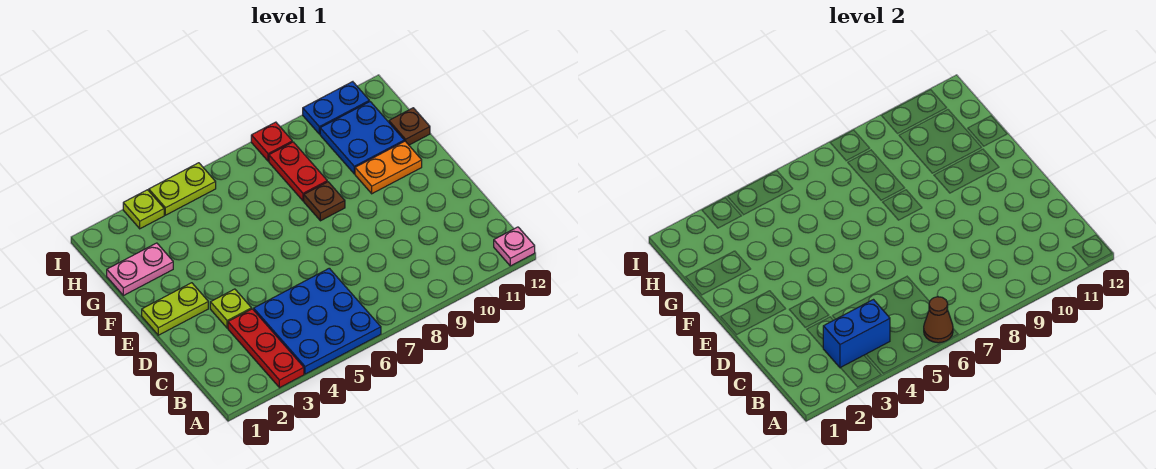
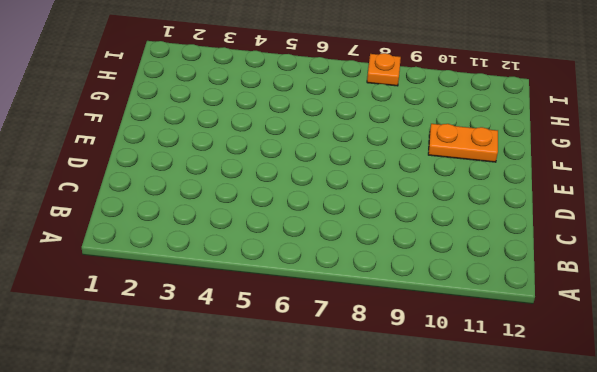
orange 1x1 plate [367,53,401,86] -> red 1x1 plate [251,122,292,161]
none -> red 1x3 plate [228,309,304,388]
none -> blue 3x3 plate [254,268,381,374]
none -> pink 1x1 plate [494,227,535,266]

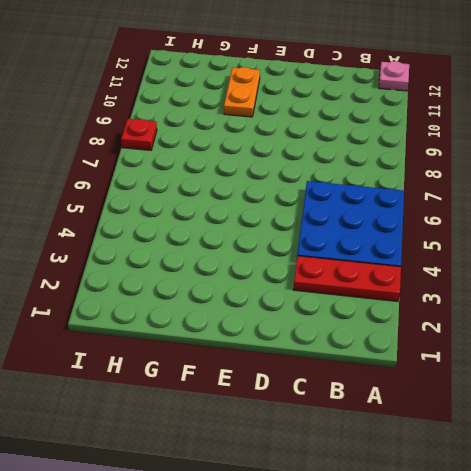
none -> lime 1x1 plate [210,289,252,328]
none -> lime 1x2 plate [142,283,208,335]
none -> brown 1x1 plate [304,182,345,221]

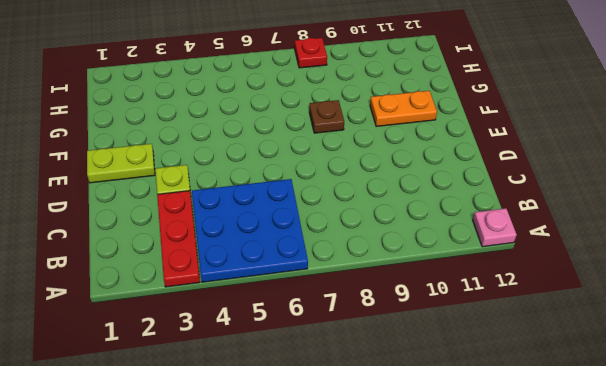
none -> pink 1x2 plate [107,243,173,296]
none -> red 1x2 plate [269,142,327,201]
none -> blue 2x2 plate [320,102,404,174]

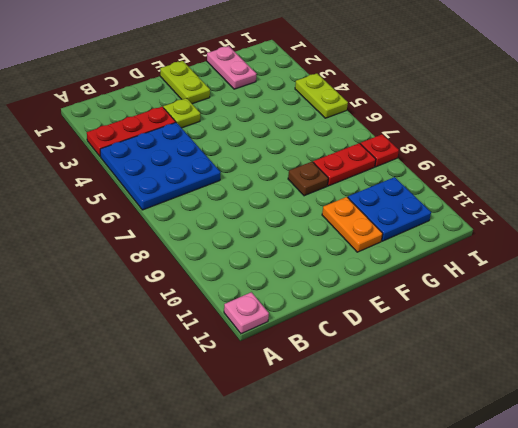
none -> brown 1x1 plate [389,108,430,145]
none -> lime 1x1 plate [123,190,164,229]
none -> blue 1x2 plate [303,82,369,134]

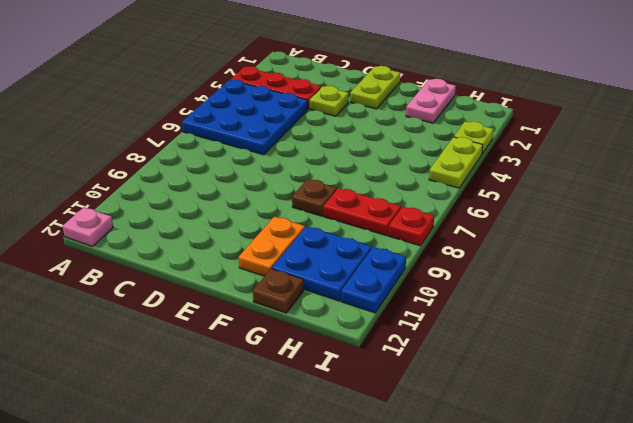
none -> brown 1x1 cone [924,297,953,343]
none -> blue 1x2 brick [823,300,890,368]

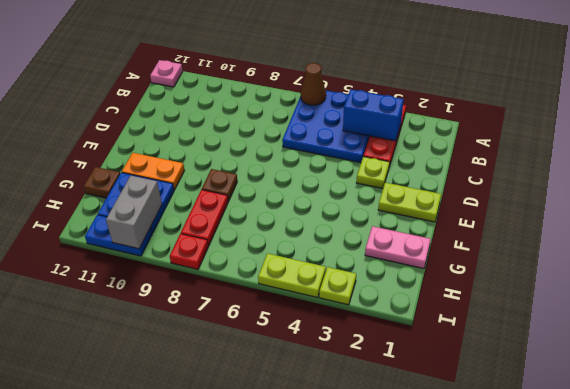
grey 1x2 brick [106,176,162,249] -> none

